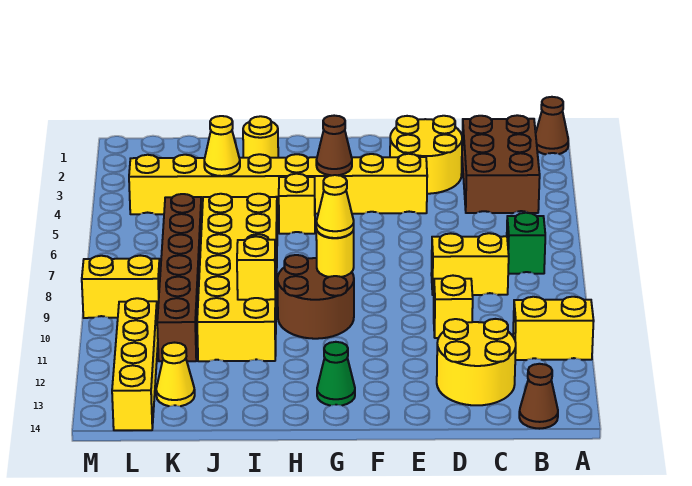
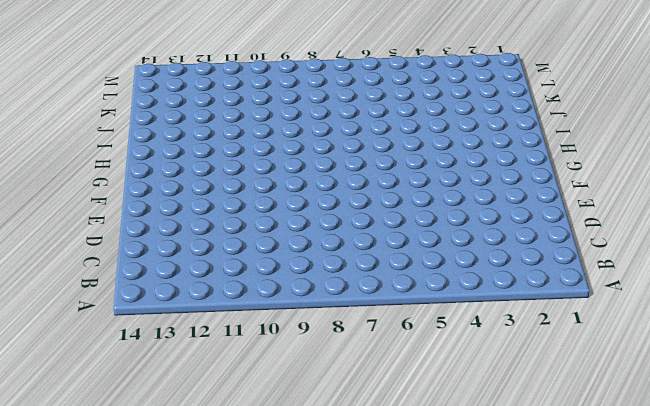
none -> brown 1x1 cone [536,97,568,154]
none -> yellow 1x2 brick [513,297,594,360]
none -> brown 2x3 brick [462,115,540,213]

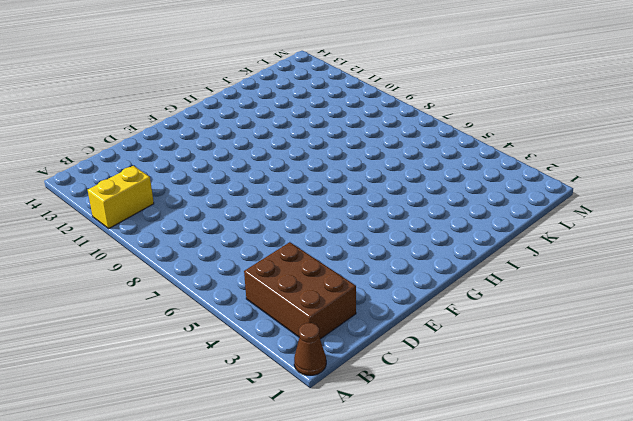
none -> green 1x1 brick [507,213,545,274]
none -> brown 1x1 cone [519,364,558,429]
none -> yellow 1x2 brick [431,233,509,295]

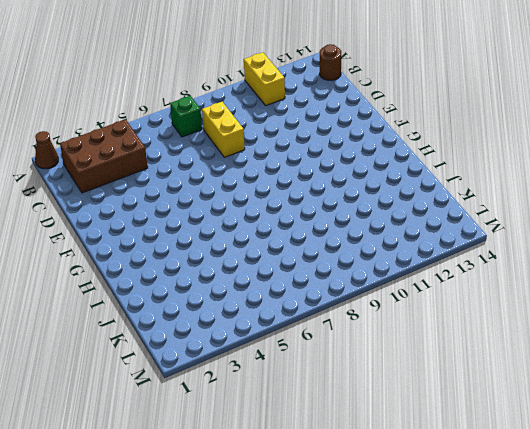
brown 1x1 round brick [320,44,341,80] -> brown 1x1 cone [519,364,558,429]
none -> yellow 2x2 round brick [437,319,516,405]
none -> yellow 2x2 round brick [390,116,462,194]
none -> yellow 1x1 brick [434,276,473,338]

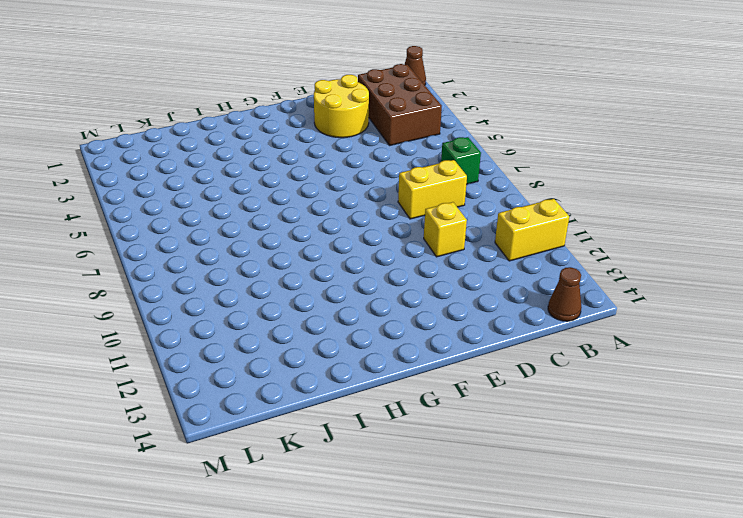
none -> yellow 2x2 round brick [437,319,516,405]
none -> yellow 1x8 brick [129,154,427,214]
none -> brown 2x2 round brick [278,255,354,339]

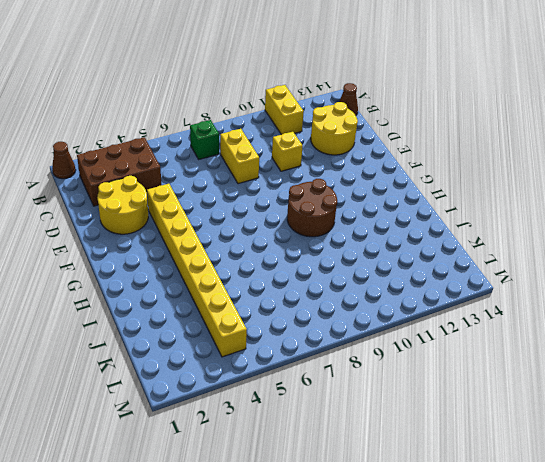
none -> green 1x1 cone [317,342,355,406]
none -> yellow 1x1 brick [279,174,315,234]
none -> yellow 1x1 round brick [243,116,278,158]

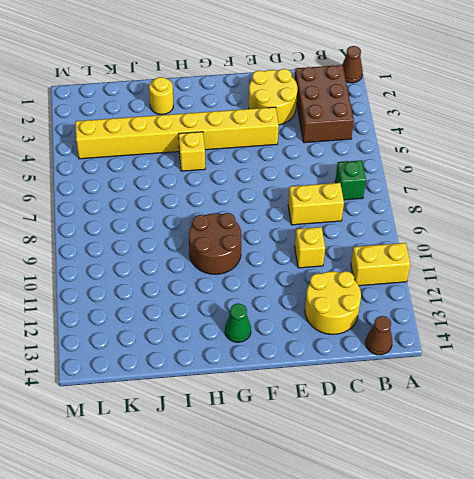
none -> yellow 2x6 brick [197,194,277,361]
none -> brown 1x6 brick [157,194,202,361]
none -> yellow 1x1 cone [156,343,195,406]

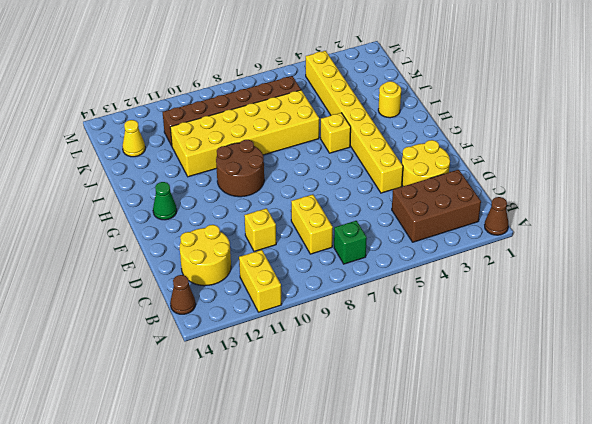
none -> yellow 1x2 brick [82,256,160,318]
none -> yellow 1x4 brick [112,298,158,430]
none -> brown 1x1 cone [316,116,352,175]

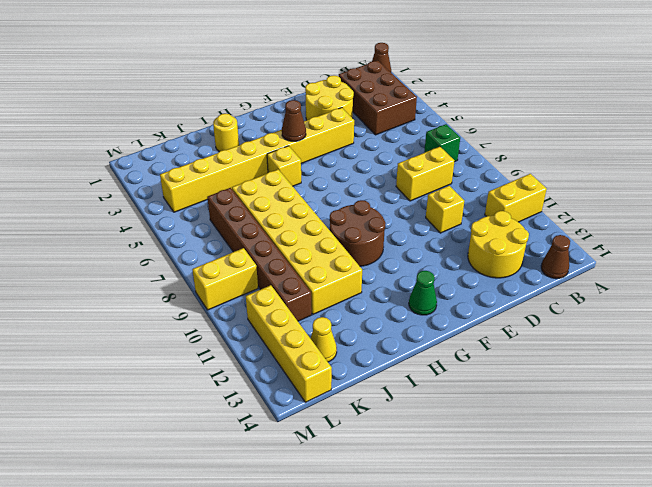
none -> yellow 1x1 round brick [316,229,354,277]
none -> yellow 1x1 brick [237,236,276,300]
none -> yellow 1x1 cone [204,116,240,176]

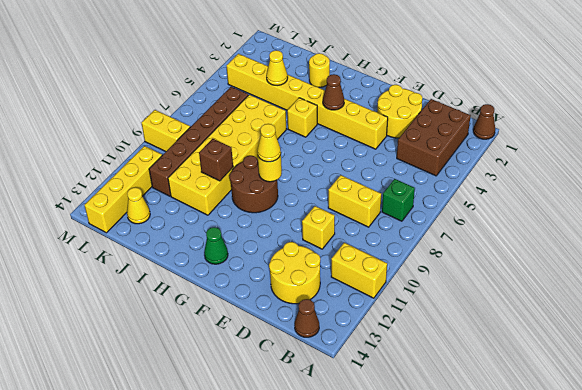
brown 1x1 brick [199,139,233,181] -> yellow 1x1 brick [237,236,276,300]

